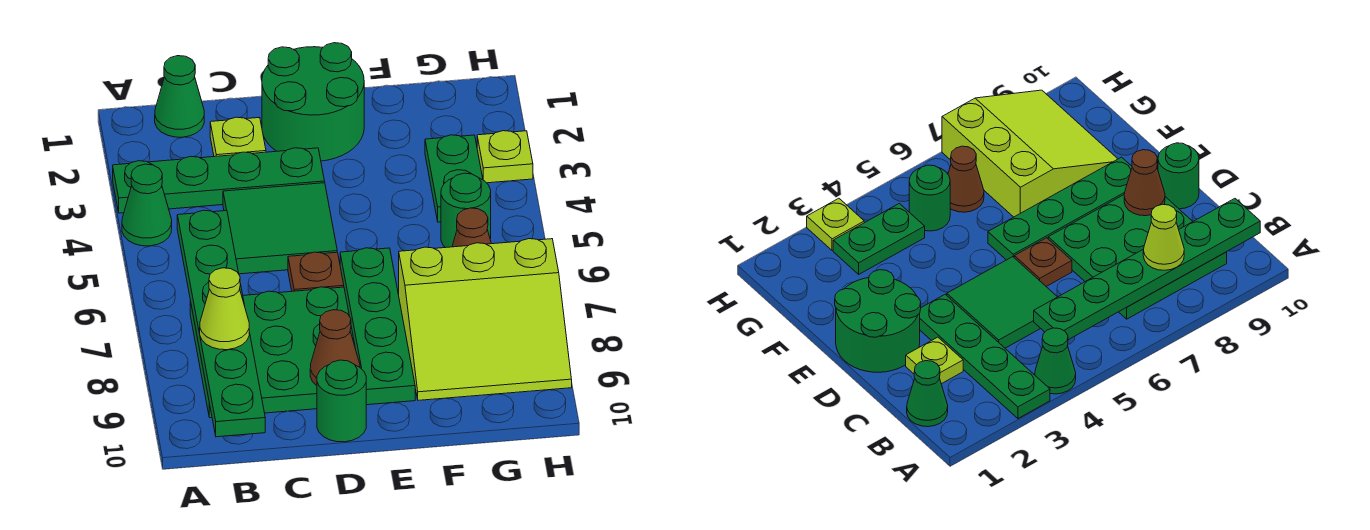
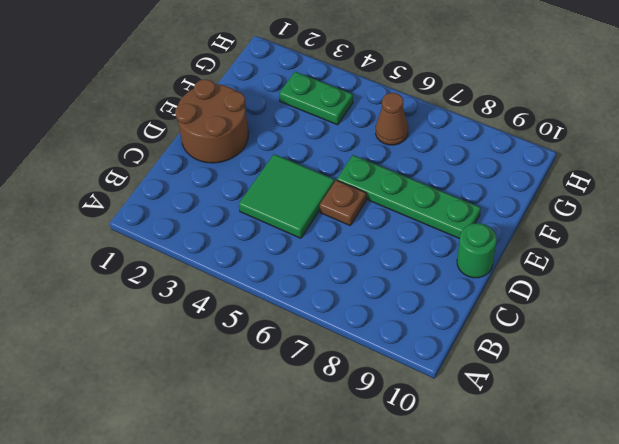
brown 2x2 round brick [175,79,248,163] -> green 2x2 round brick [262,43,364,161]
none -> green 1x4 plate [113,148,325,213]
none -> green 1x1 cone [122,164,172,246]
none -> green 1x1 cone [155,56,204,137]

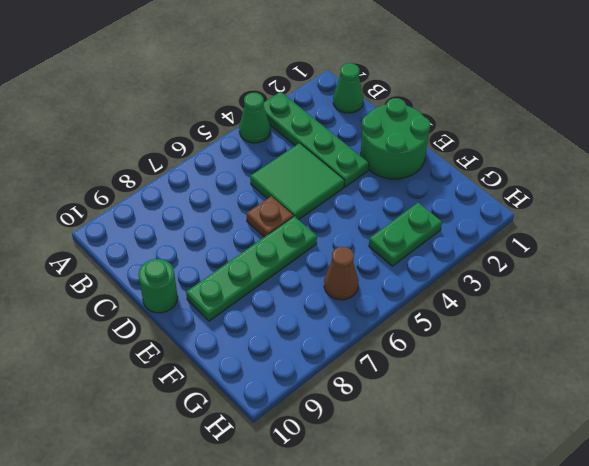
none -> green 3x3 plate [190,287,355,418]
none -> lime 1x1 plate [210,117,266,157]
none -> lime 3x3 slope [399,239,572,400]

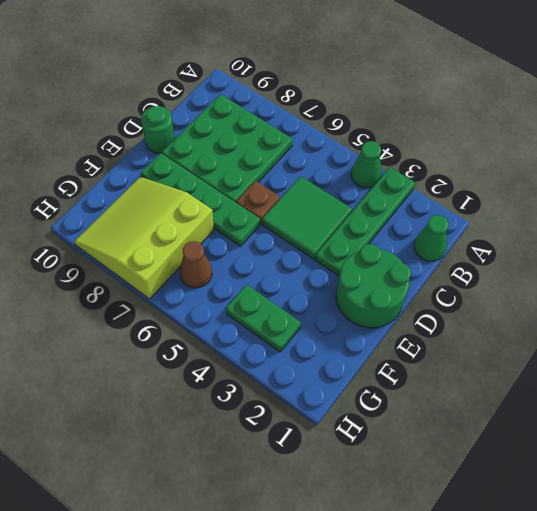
none -> lime 1x1 plate [210,117,266,157]
none -> green 1x1 round brick [441,173,491,248]
none -> lime 1x1 plate [477,131,533,183]

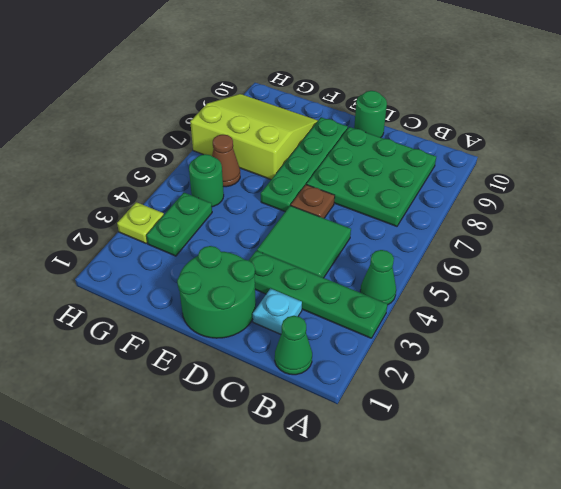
cyan 1x1 plate [253,289,302,334] -> lime 1x1 plate [210,117,266,157]
none -> green 1x6 plate [177,210,265,437]
none -> brown 1x1 cone [310,310,360,386]
none -> lime 1x1 cone [200,268,249,350]

